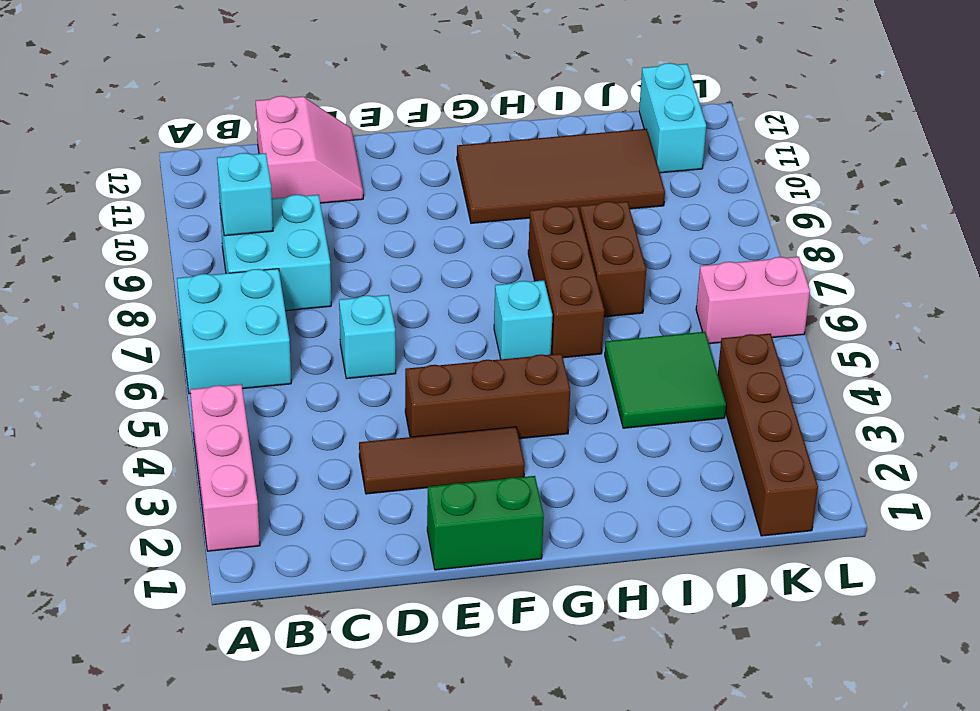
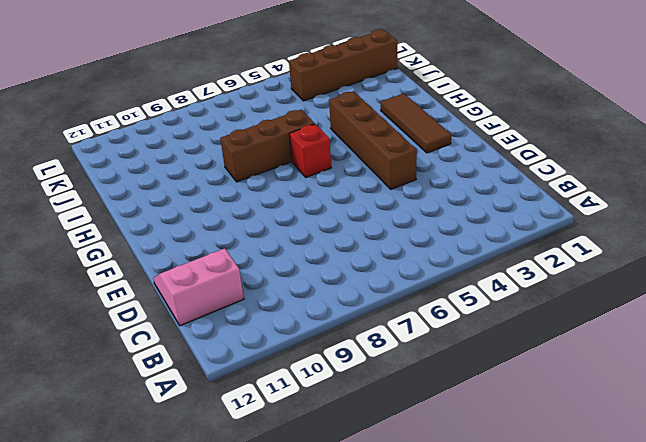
brown 1x4 brick [329,91,417,189] -> brown 1x3 brick [405,354,570,439]
brown 1x3 tile [381,93,451,153] -> brown 1x3 tile moved to [359,427,525,494]
red 1x1 brick [290,124,331,177] -> cyan 1x1 brick [494,280,553,359]
none -> pink 1x3 brick [190,384,260,551]
none -> cyan 2x2 brick [177,269,291,394]
none -> cyan 2x2 brick [220,195,331,311]

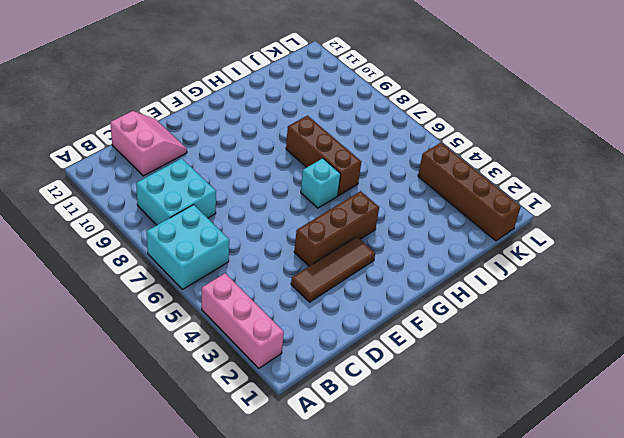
none -> cyan 1x1 brick [339,295,396,379]
none -> green 1x2 brick [427,476,544,570]
none -> brown 2x4 tile [457,129,665,223]

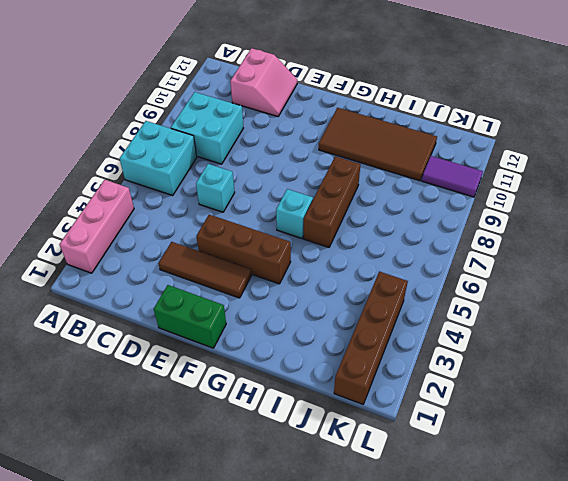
purple 1x2 tile [422,156,483,197] -> none
none -> green 2x2 tile [605,332,726,428]
none -> brown 1x2 brick [580,201,646,317]
none -> pink 1x2 brick [696,257,810,344]

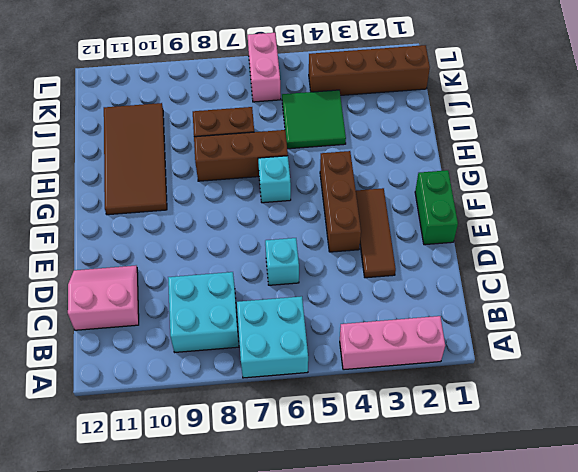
none -> cyan 1x2 brick [639,63,706,173]
none -> cyan 1x1 brick [217,153,273,236]

